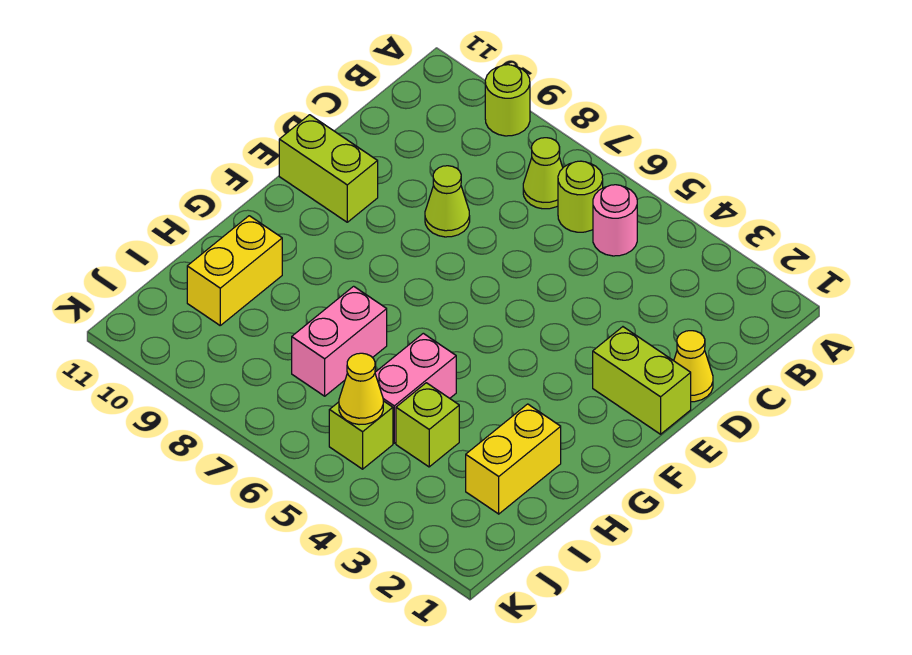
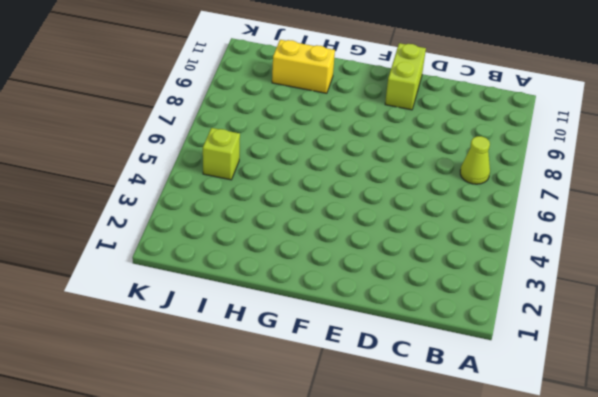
none -> lime 1x1 round brick [485,65,530,136]
none -> pink 1x1 round brick [593,185,637,256]
none -> lime 1x1 round brick [558,161,603,232]

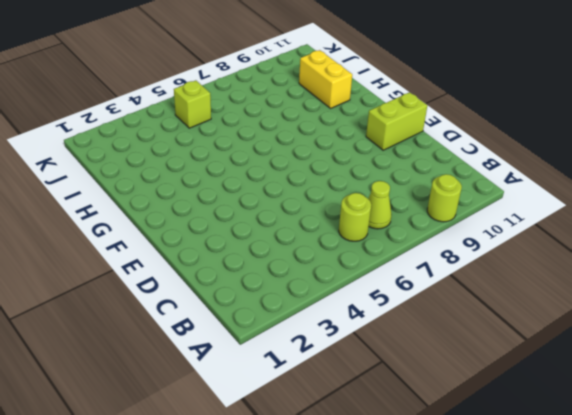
none -> pink 1x1 round brick [593,185,637,256]
none -> yellow 1x1 cone [674,331,713,402]
none -> lime 1x1 cone [425,166,470,237]

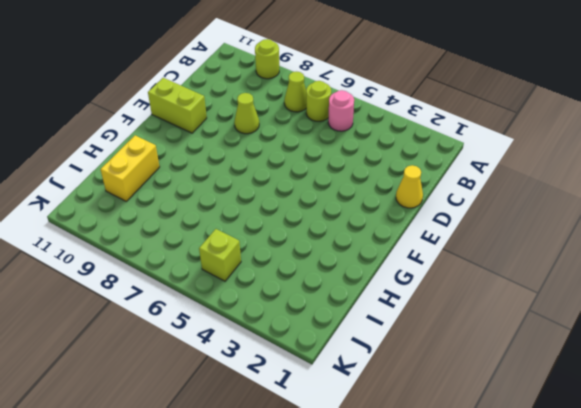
none -> lime 1x2 brick [593,327,691,434]
none -> yellow 1x2 brick [466,404,561,514]
none -> pink 1x2 brick [375,333,456,443]

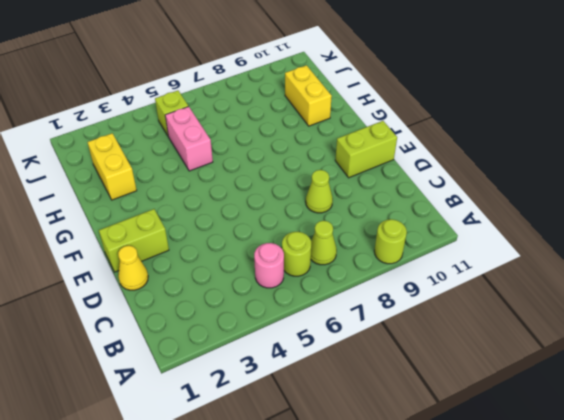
none -> pink 1x2 brick [292,286,387,396]
none -> lime 1x1 brick [396,383,459,467]
none -> yellow 1x1 cone [339,353,383,425]

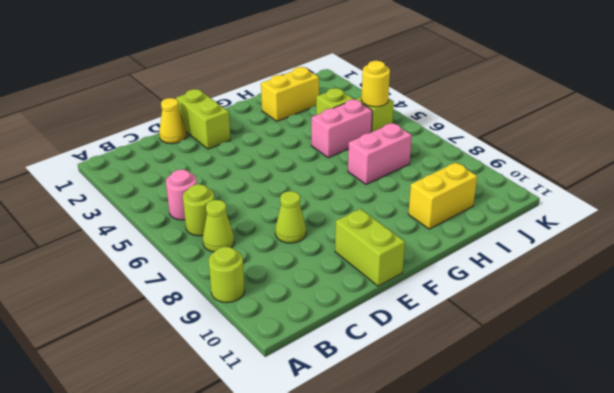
yellow 1x1 round brick [361,61,390,107] -> yellow 1x1 cone [339,353,383,425]

